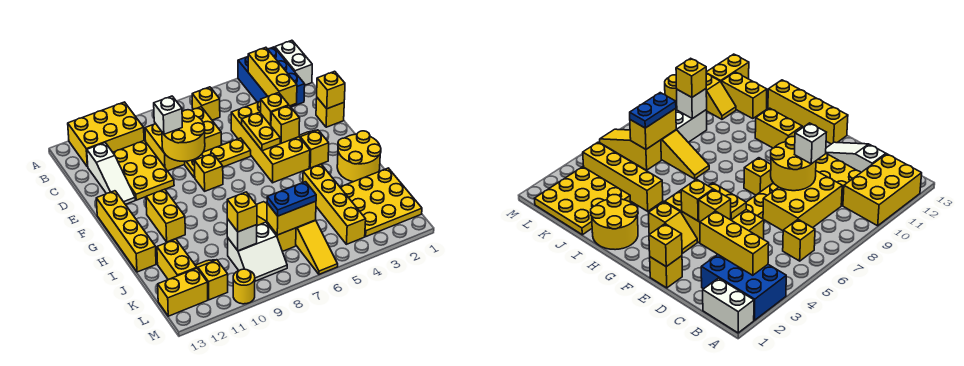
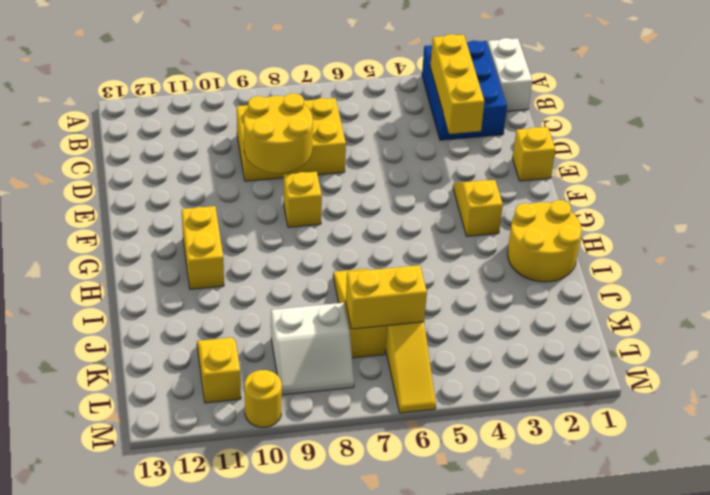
none -> yellow 2x3 brick [68,102,144,167]
none -> yellow 1x1 brick [192,87,220,120]
none -> yellow 2x3 plate [113,141,174,200]
none -> white 1x3 slope [87,143,135,204]

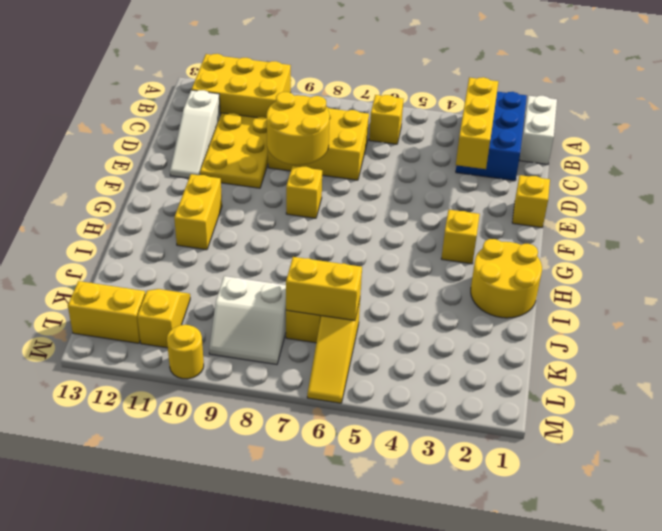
none -> yellow 2x4 brick [231,101,310,183]
none -> yellow 1x3 plate [185,138,251,178]
none -> yellow 1x4 brick [96,191,156,272]
none -> yellow 1x4 brick [303,164,366,244]

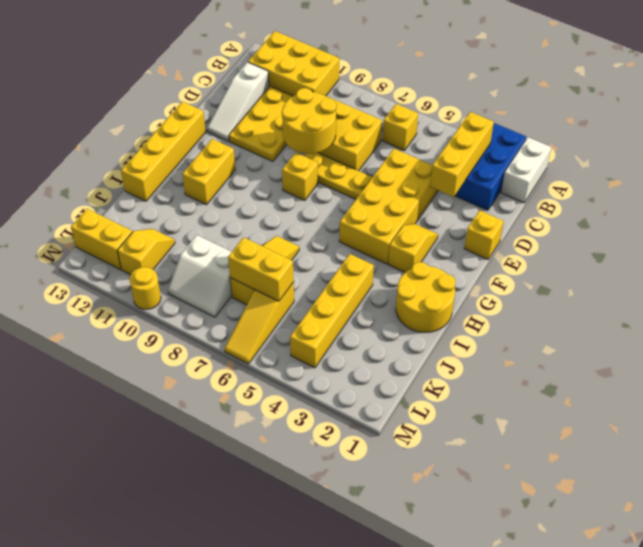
none -> yellow 3x3 plate [340,168,422,236]
none -> yellow 1x2 brick [157,239,197,280]
none -> yellow 1x1 brick [317,71,345,109]
none -> yellow 1x1 brick [261,93,289,125]

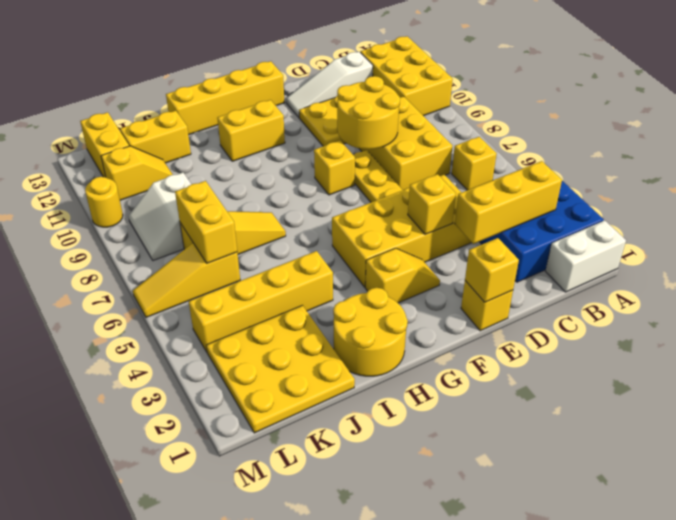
none -> yellow 1x2 plate [242,112,280,151]
none -> yellow 1x1 brick [271,106,300,143]
none -> white 1x1 brick [227,219,257,251]
none -> white 1x1 brick [154,96,182,134]

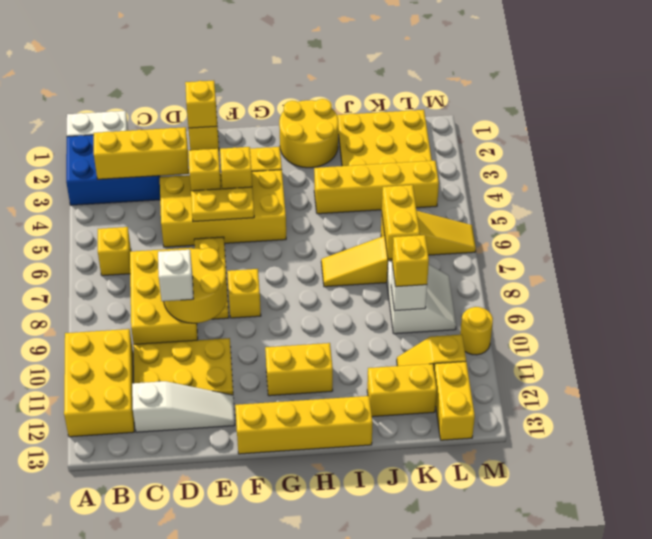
none -> blue 1x2 plate [267,182,316,216]

